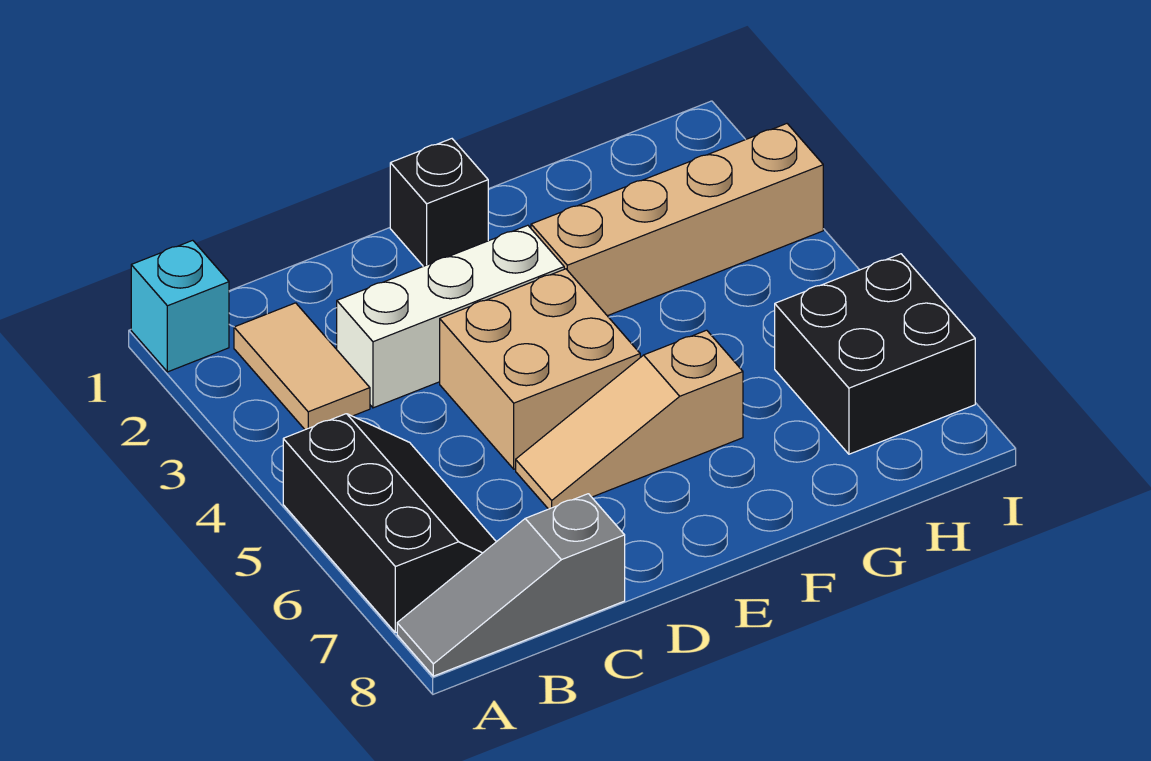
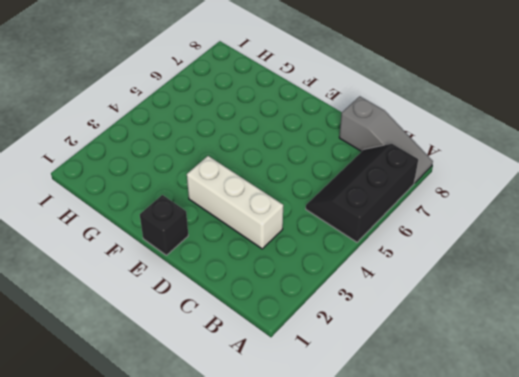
none -> cyan 1x1 brick [131,240,229,372]
none -> tan 1x2 tile [234,303,370,430]

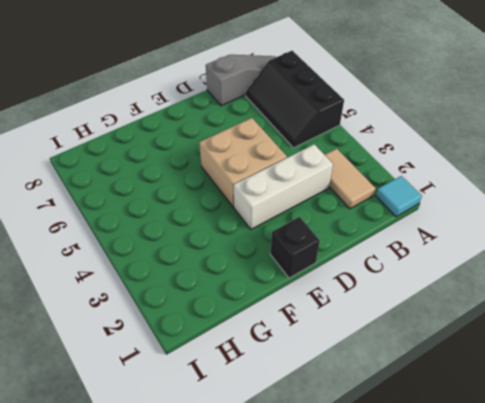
cyan 1x1 tile [376,176,422,217] -> cyan 1x1 brick [131,240,229,372]
none -> tan 1x3 slope [516,330,743,509]
none -> tan 1x4 brick [531,124,823,316]

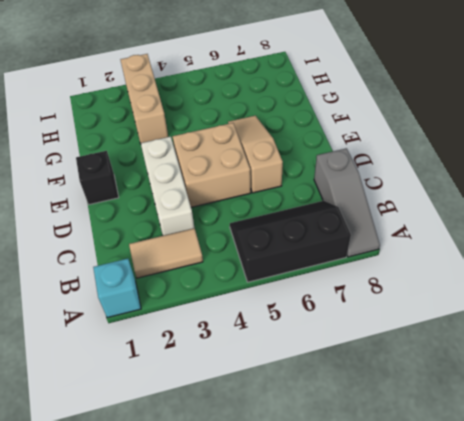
tan 1x3 slope [228,116,283,193] -> tan 1x3 slope turned to [516,330,743,509]
tan 1x3 brick [120,54,168,144] -> tan 1x4 brick [531,124,823,316]
none -> black 2x2 brick [775,254,975,454]

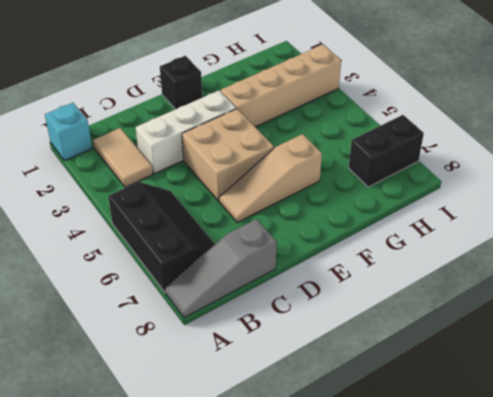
black 1x2 brick [349,115,424,187] -> black 2x2 brick [775,254,975,454]

